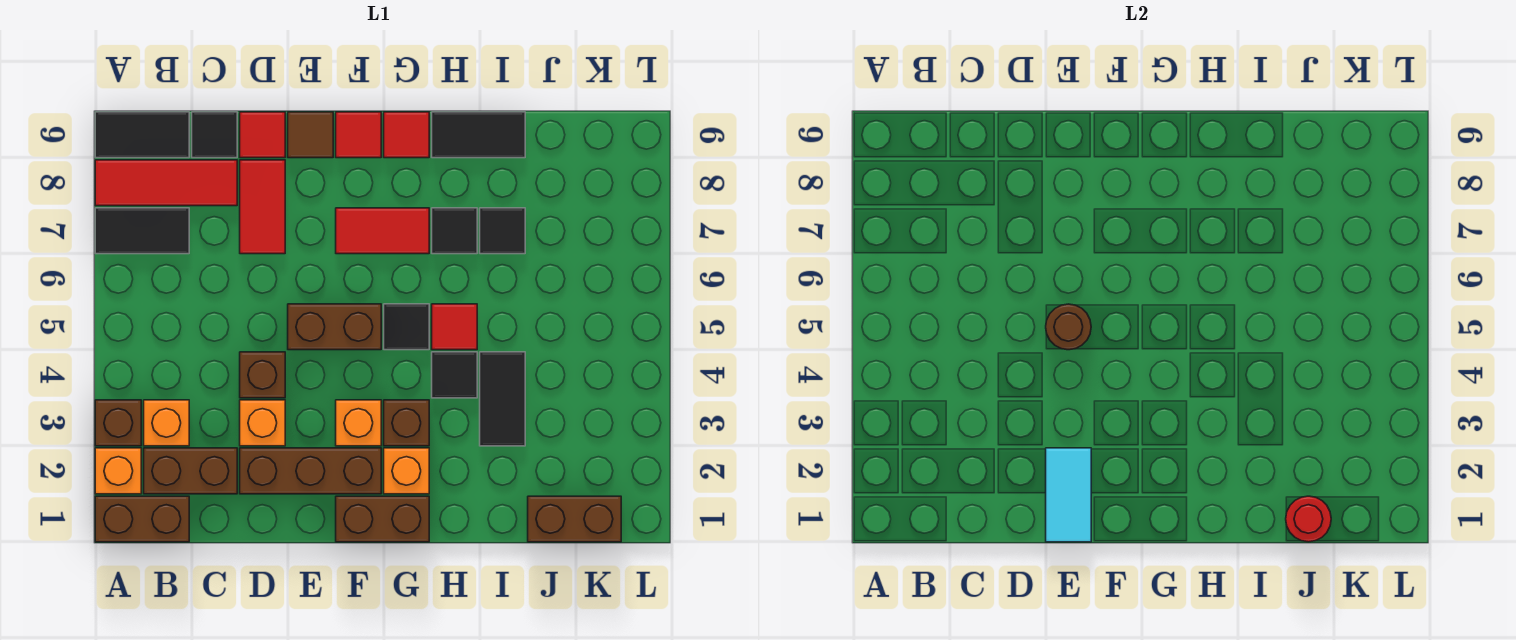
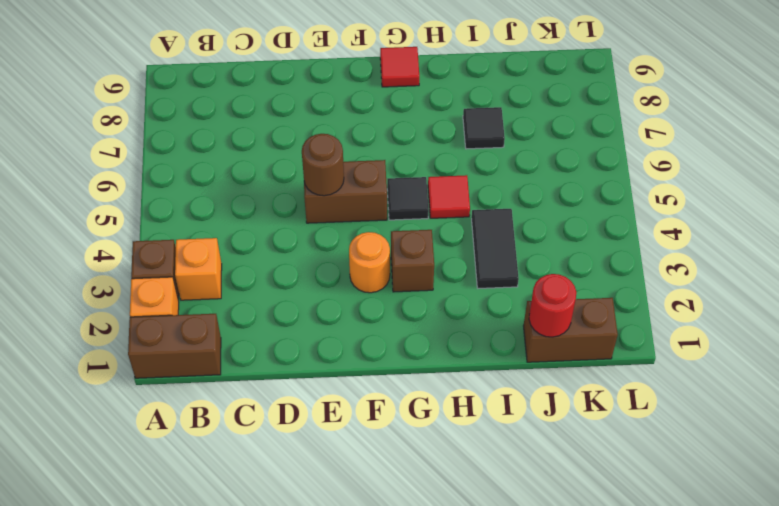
orange 1x1 round brick [349,232,390,293] -> orange 1x1 brick [336,400,381,446]
none -> black 1x2 tile [95,208,189,254]
none -> red 1x3 tile [95,160,237,206]
none -> black 1x2 tile [95,112,189,158]
none -> brown 1x2 brick [144,448,237,494]

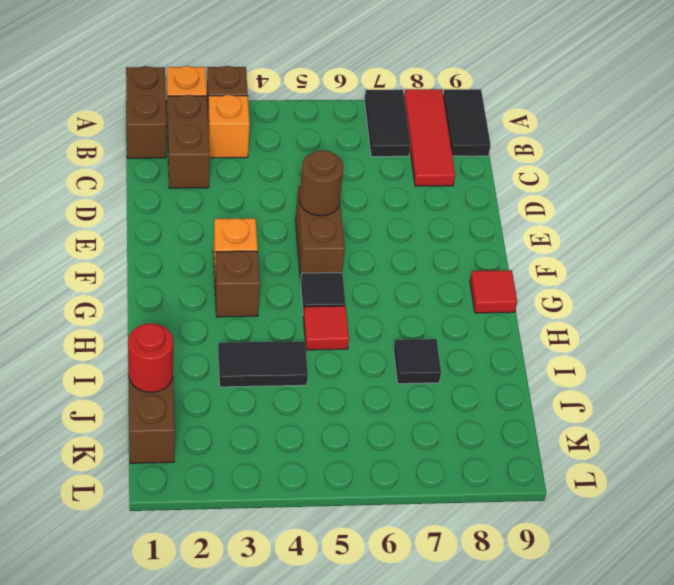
none -> black 1x1 tile [192,112,237,158]
none -> brown 1x3 brick [240,448,381,494]
none -> orange 1x1 brick [240,400,285,446]
none -> brown 1x1 brick [240,352,285,398]

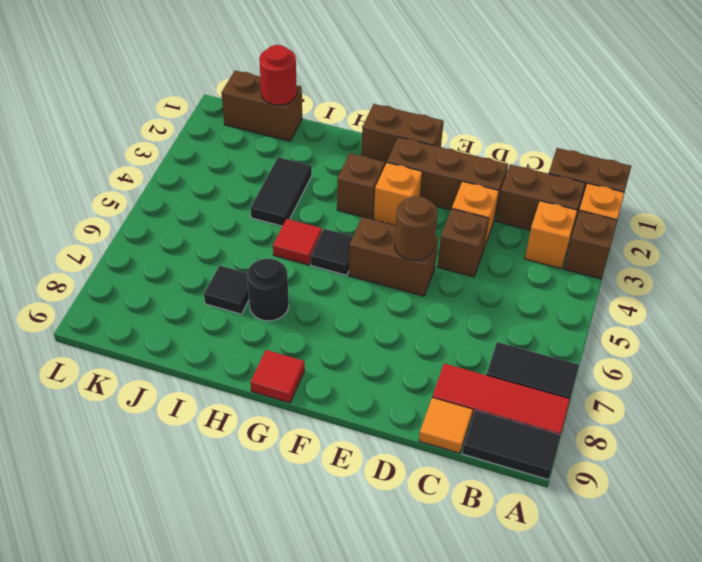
orange 1x1 tile [419,398,473,453] -> black 1x1 tile [192,112,237,158]
black 1x1 round brick [247,259,289,321] -> black 1x1 tile [432,208,477,254]
none -> red 1x2 tile [240,160,285,254]
none -> red 1x1 tile [240,112,285,158]
none -> brown 1x1 tile [288,112,333,158]
none -> red 1x2 tile [336,208,429,254]

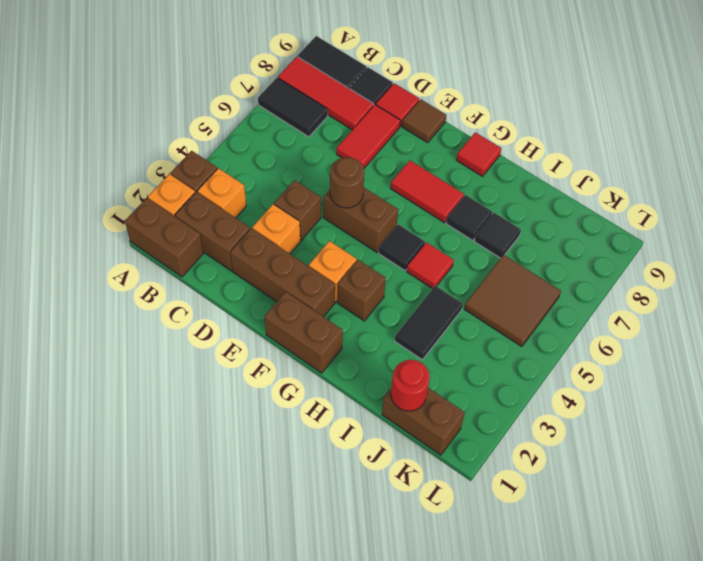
brown 2x2 tile [464,255,561,347] -> none
none -> red 1x1 tile [336,112,381,158]
none -> orange 1x1 brick [384,448,429,494]
none -> black 1x1 tile [432,352,477,398]
none -> black 1x2 tile [432,112,525,158]

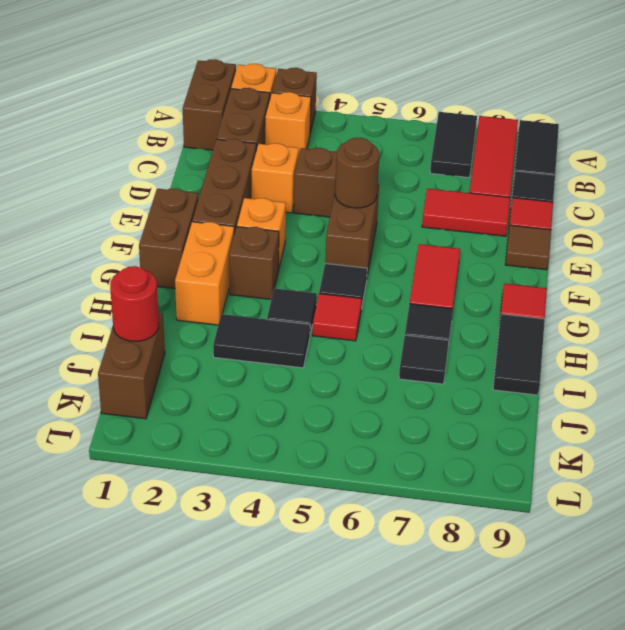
orange 1x2 brick [175,222,234,325] -> orange 1x1 brick [384,448,429,494]
none -> red 1x1 tile [336,112,381,158]
none -> cyan 1x2 tile [1046,448,1091,542]

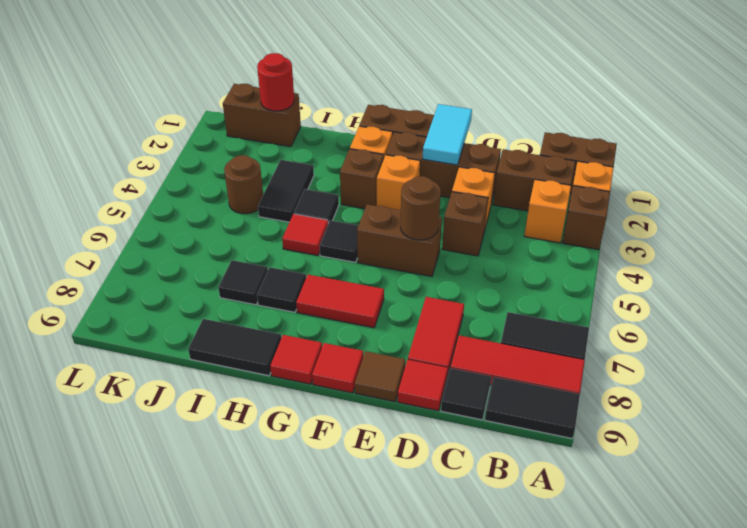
brown 1x1 round brick [224,155,263,214] -> none

